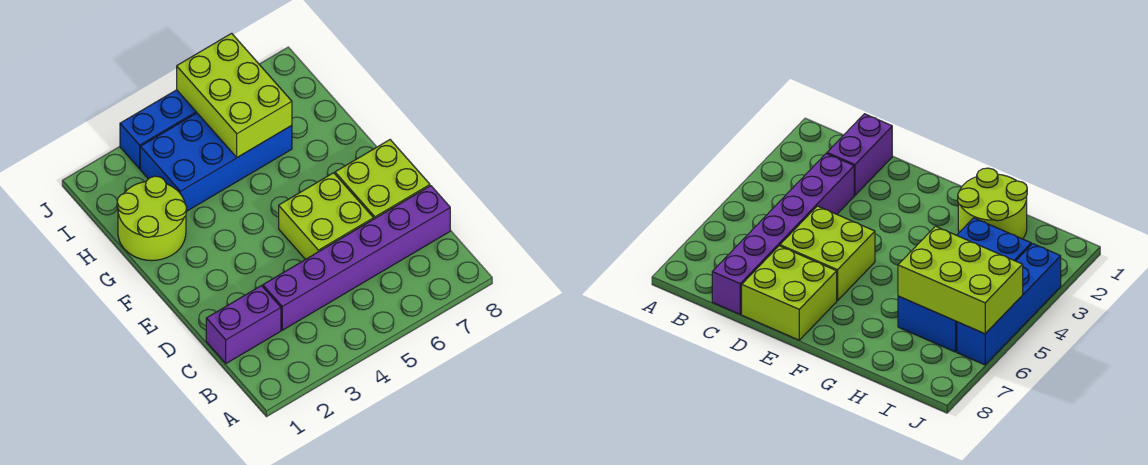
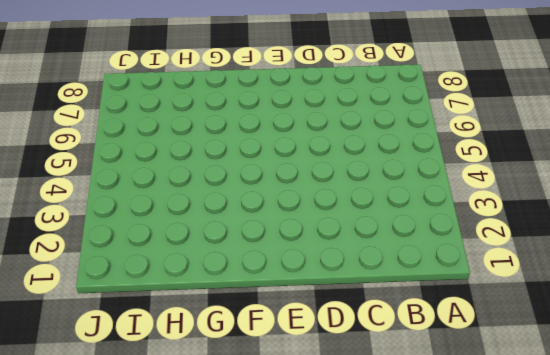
none -> purple 1x2 brick [206,286,281,363]
none -> purple 1x6 brick [263,186,450,330]

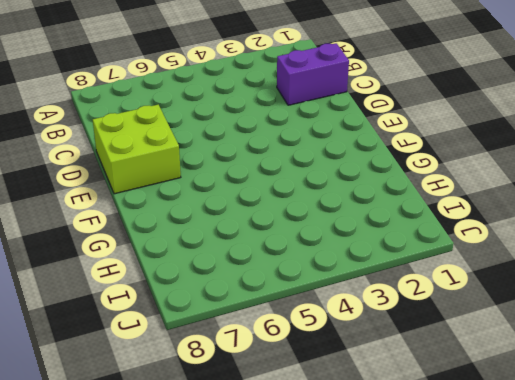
none -> purple 1x6 brick [263,186,450,330]
none -> lime 2x2 brick [279,173,373,259]

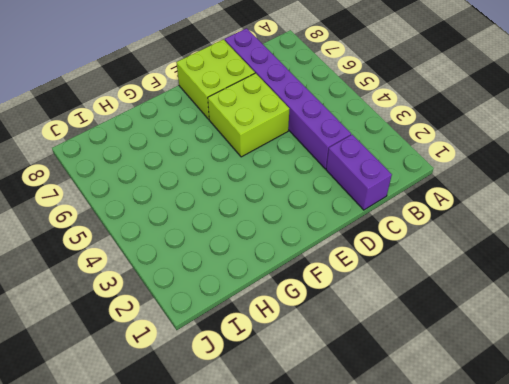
none -> lime 2x2 round brick [117,176,187,261]
none -> blue 2x4 brick [140,113,292,211]

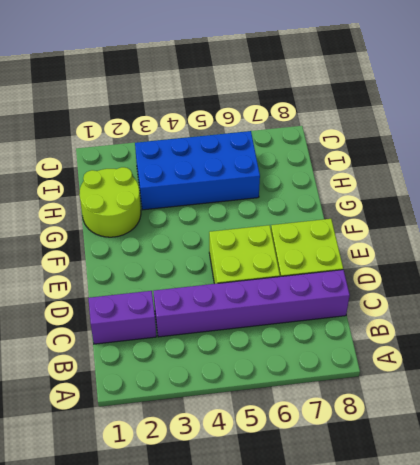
none -> blue 1x4 brick [120,90,197,169]
none -> lime 2x3 brick [177,33,292,157]

